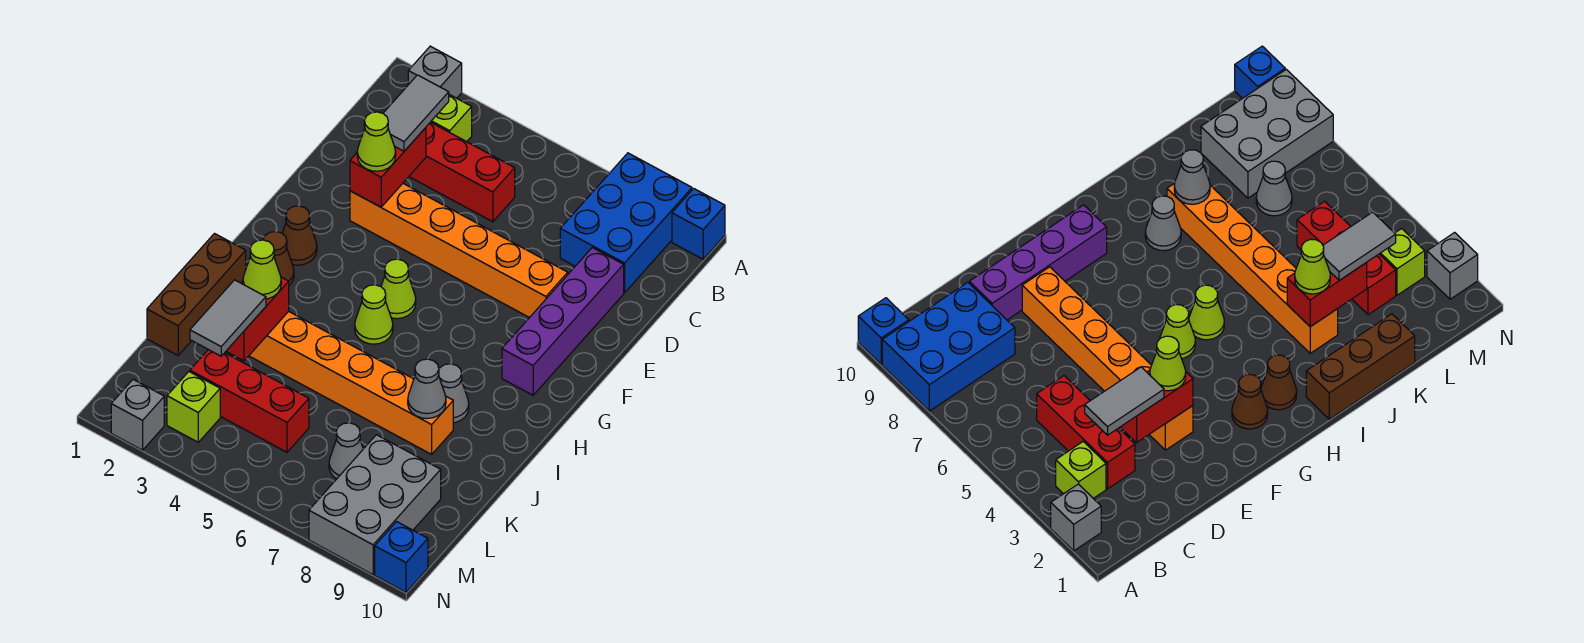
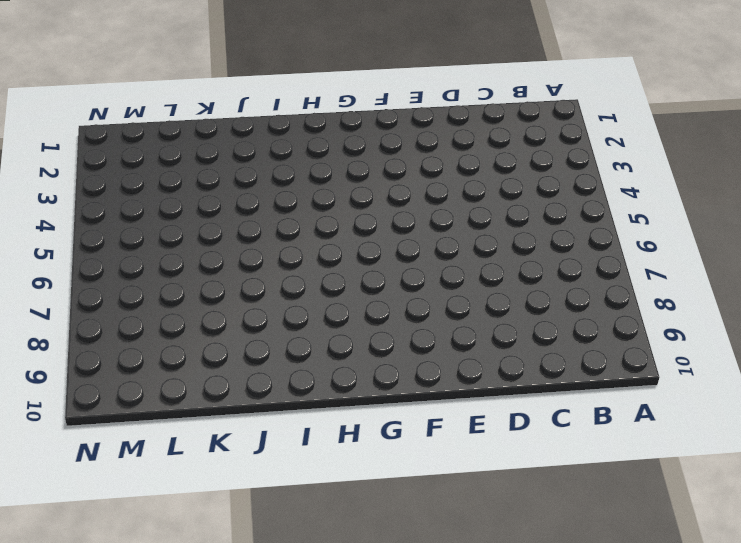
none -> grey 1x1 brick [408,46,462,98]
none -> blue 2x3 brick [560,153,692,293]
none -> blue 1x1 brick [672,189,725,259]

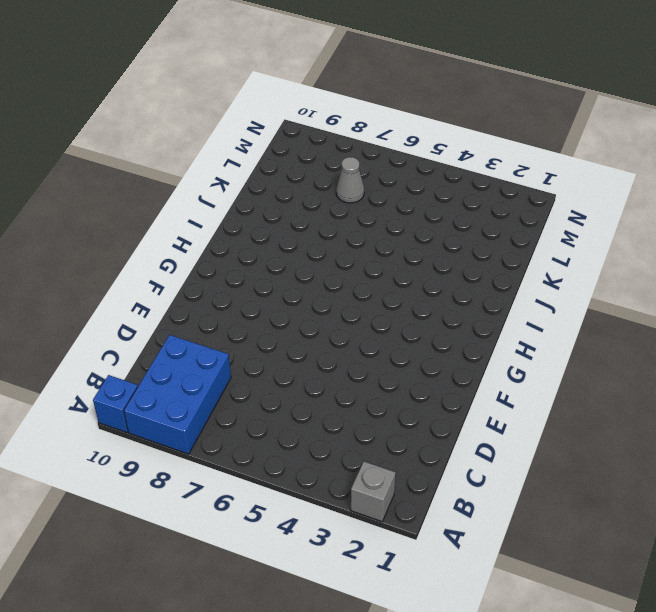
none -> lime 1x1 brick [431,95,472,142]
none -> red 1x3 brick [409,122,515,222]
none -> purple 1x4 brick [502,248,624,395]

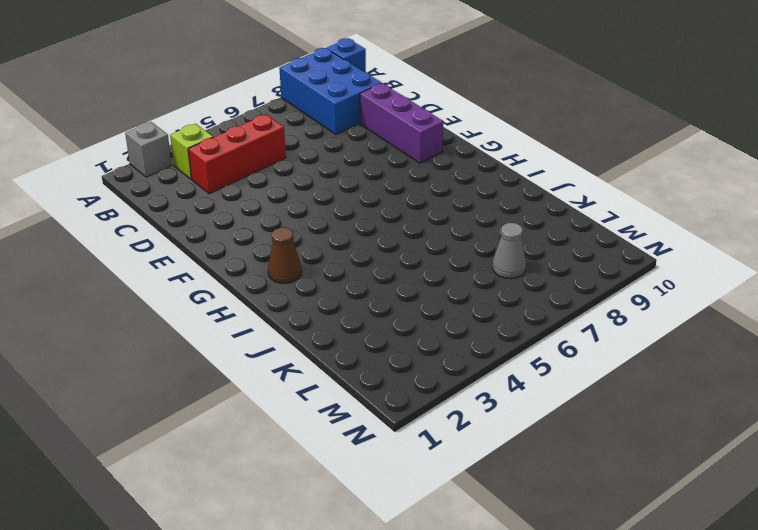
purple 1x3 brick [360,83,443,163] -> purple 1x4 brick [502,248,624,395]
none -> orange 1x6 brick [350,184,568,318]
none -> brown 1x1 cone [282,206,317,265]
none -> lime 1x1 cone [381,259,416,319]

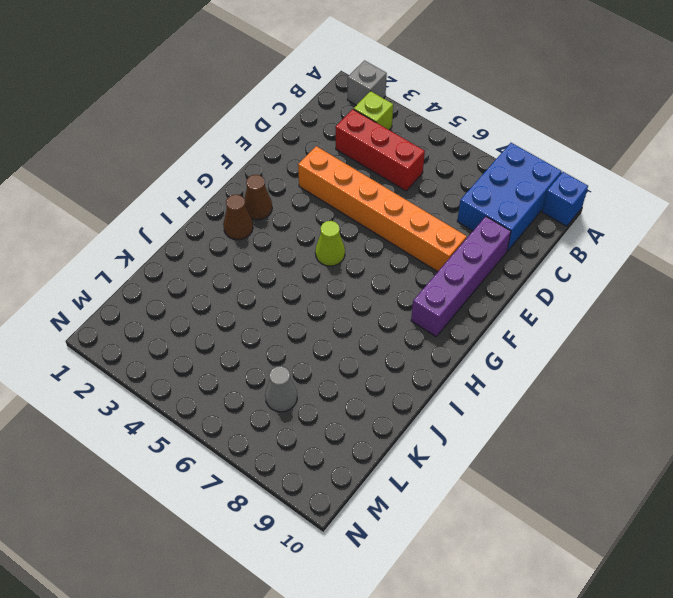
none -> lime 1x1 cone [355,285,393,344]
none -> brown 1x3 brick [147,234,246,355]
none -> grey 1x1 cone [439,364,469,423]

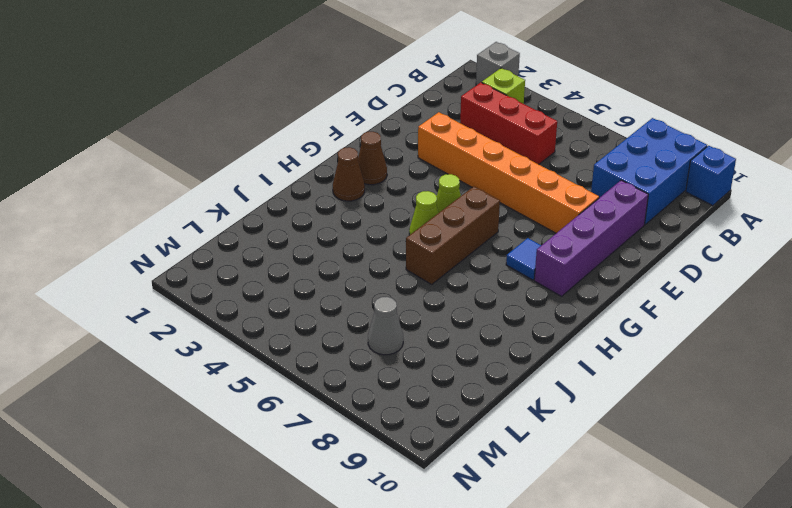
brown 1x3 brick [406,187,500,284] -> brown 1x3 brick moved to [147,234,246,355]
blue 1x1 tile [506,238,541,280] -> none
none -> grey 1x1 cone [439,364,469,423]
none -> orange 1x6 brick [249,311,453,454]
none -> red 1x3 brick [190,350,309,452]

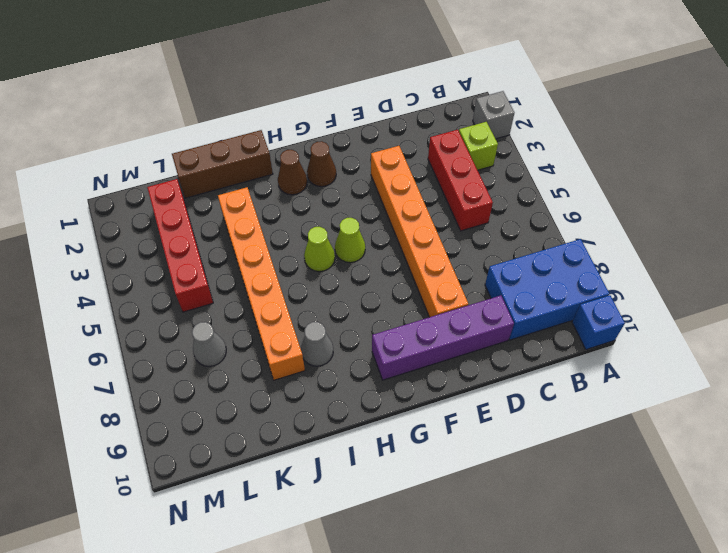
red 1x4 brick [147,179,213,312] -> red 1x3 brick [190,350,309,452]
none -> grey 2x3 brick [309,435,441,575]
none -> lime 1x1 brick [167,372,220,442]
none -> grey 1x1 brick [111,379,164,450]

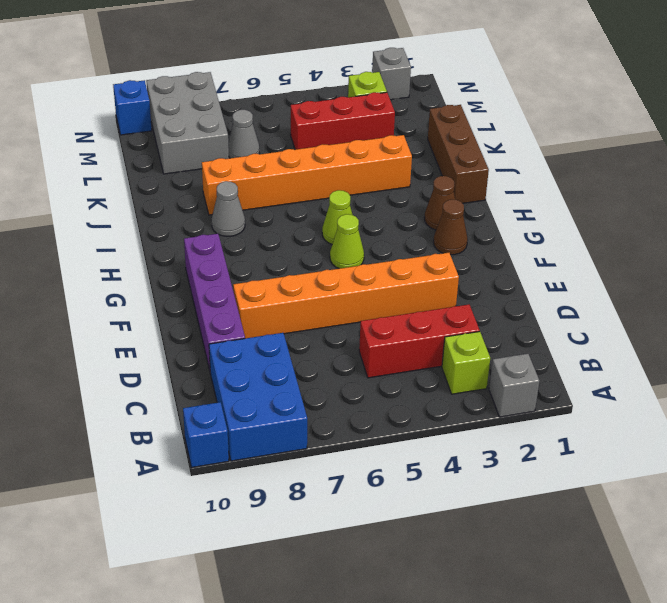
none -> red 1x2 brick [350,128,426,207]
none -> red 1x2 brick [226,277,289,361]
none -> grey 1x1 cone [408,359,446,419]

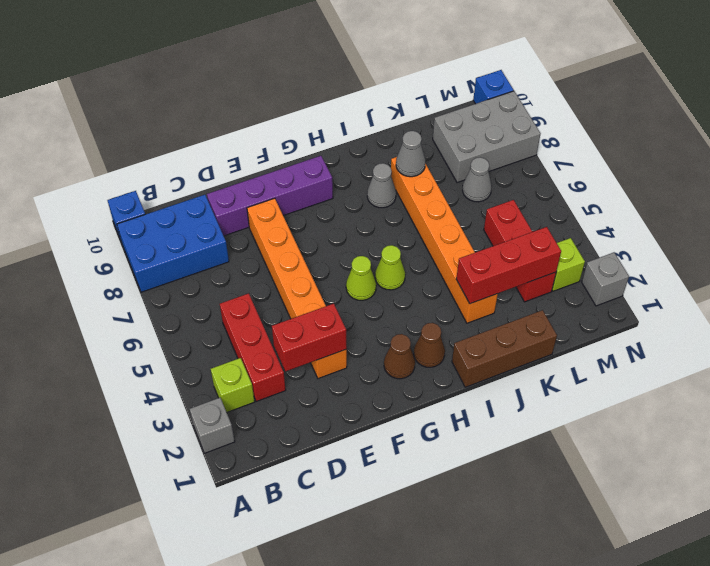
red 1x3 brick [456,227,561,304] -> red 1x2 brick [226,277,289,361]
none -> grey 1x2 tile [383,75,449,151]
none -> lime 1x1 cone [357,112,396,171]
none -> lime 1x1 cone [243,240,281,299]

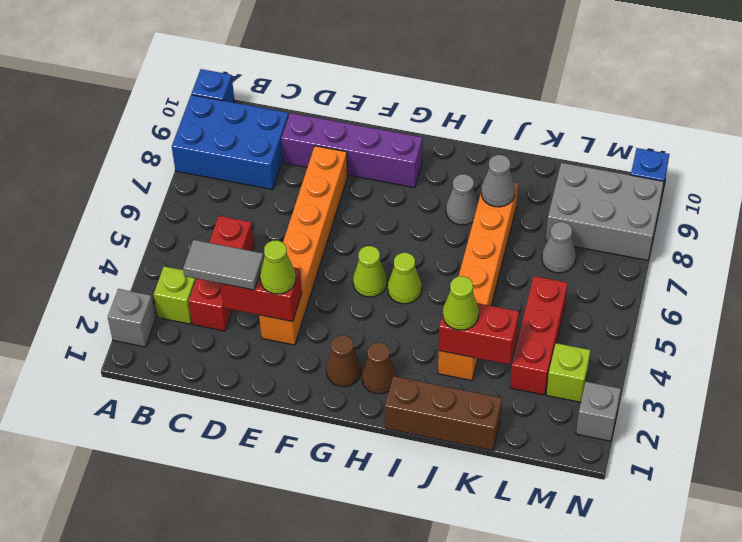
none -> grey 1x2 tile [190,280,266,356]

